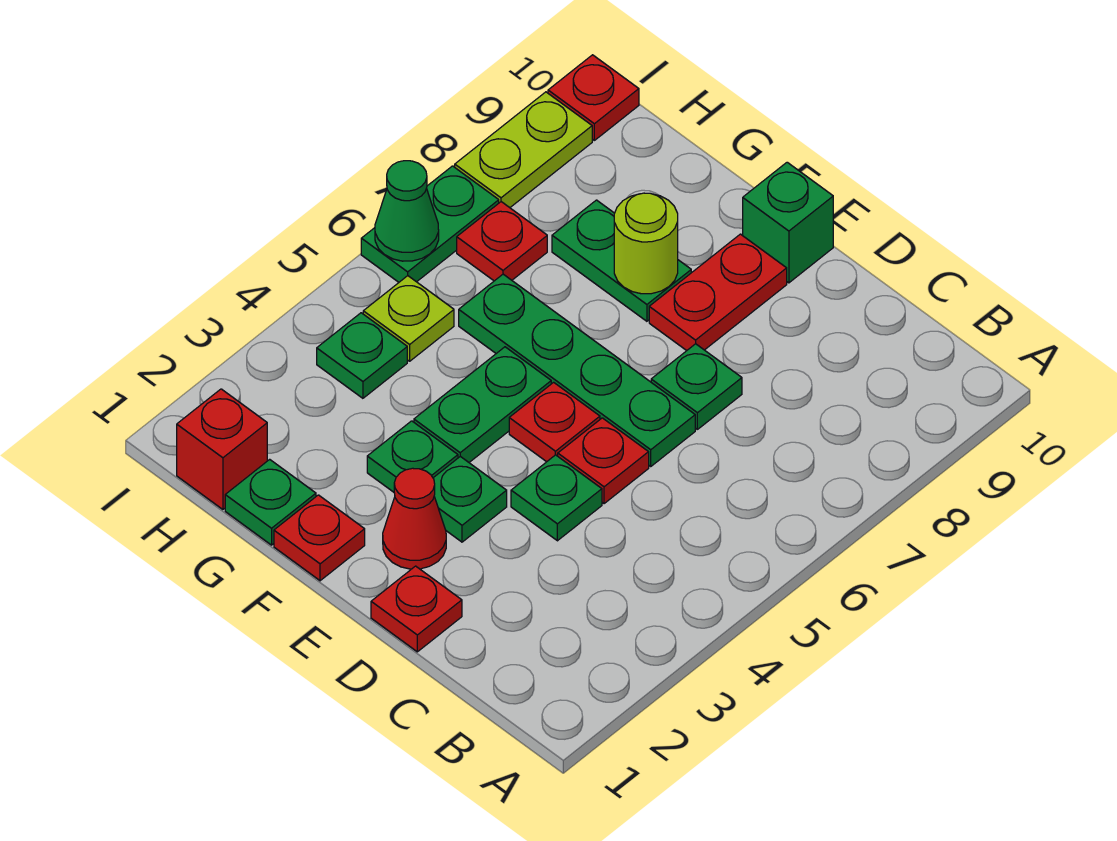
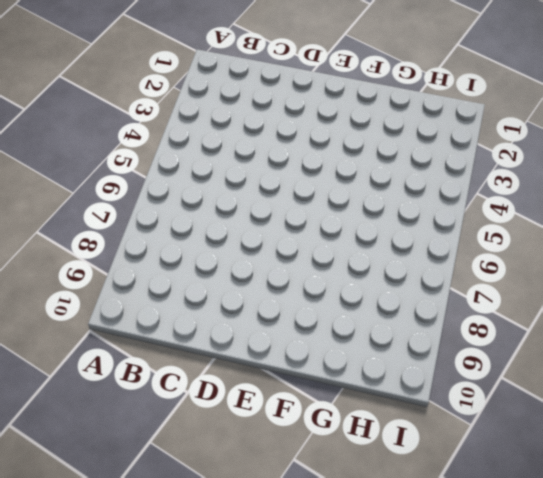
none -> red 1x1 plate [371,566,462,652]
none -> green 1x1 plate [511,455,602,541]
none -> red 1x1 plate [558,418,649,504]

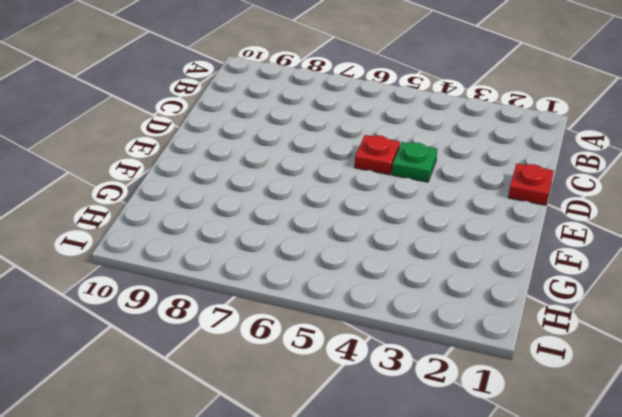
none -> green 1x4 plate [459,274,695,466]
none -> green 1x1 plate [651,344,742,429]
none -> red 1x1 cone [383,468,446,569]

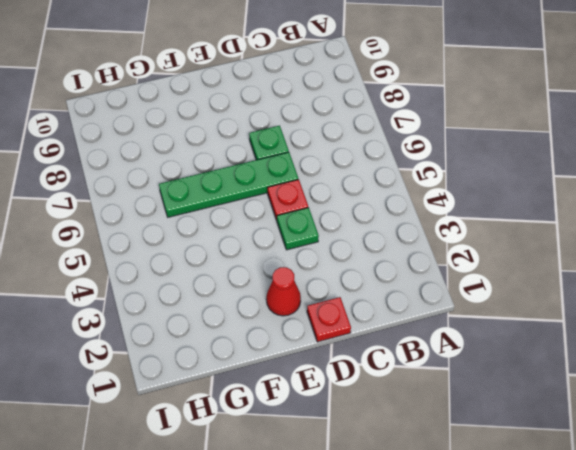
none -> green 1x1 plate [433,456,507,542]
none -> red 1x1 plate [509,382,600,462]
none -> red 1x2 plate [649,234,787,351]

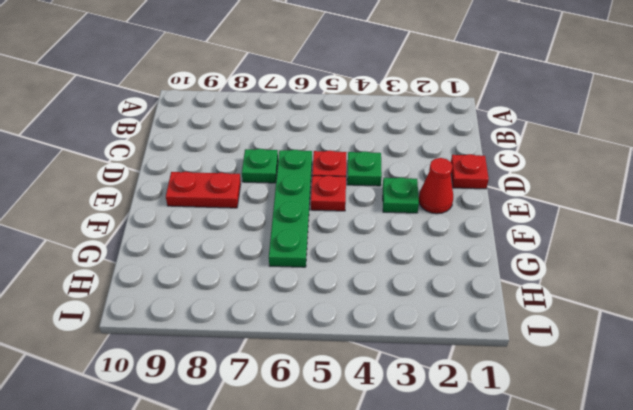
none -> green 1x1 brick [743,162,833,283]
none -> red 1x1 plate [274,495,365,581]
none -> green 1x1 plate [367,421,458,492]

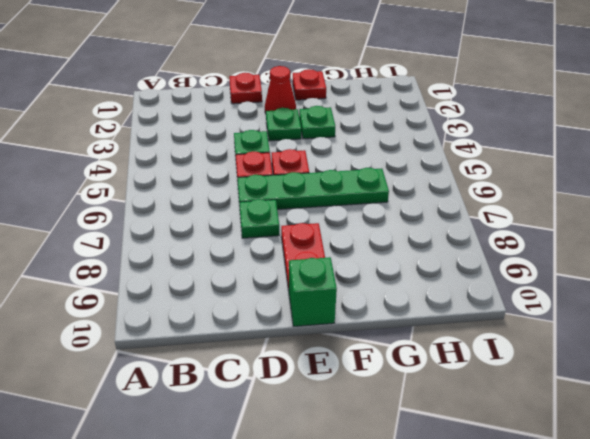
none -> green 1x2 plate [414,347,551,462]
none -> green 1x2 plate [552,200,691,321]
none -> green 1x1 plate [225,459,316,545]

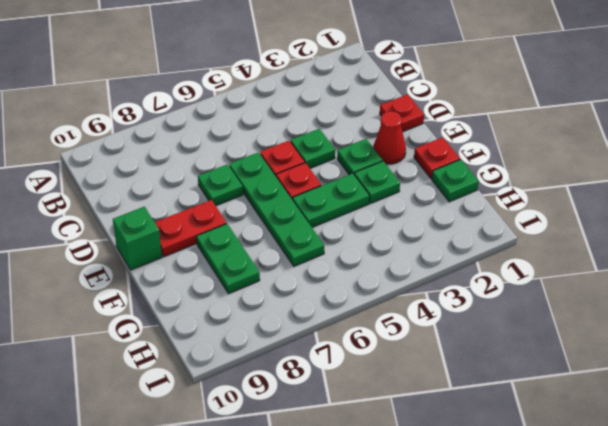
none -> red 1x1 brick [177,389,267,509]
none -> green 1x1 plate [317,313,407,398]
none -> lime 1x1 plate [363,276,454,361]

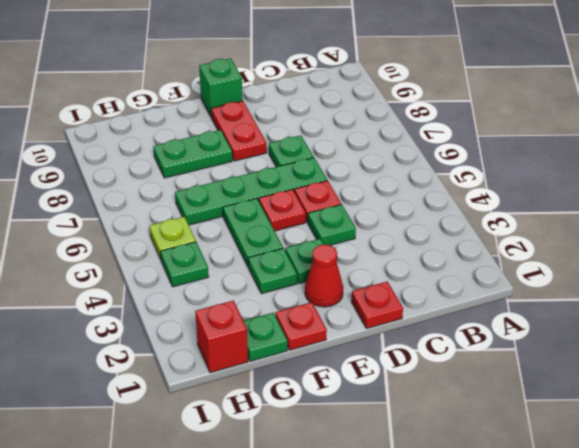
none -> red 1x1 plate [457,202,547,281]
none -> green 1x2 plate [361,166,499,282]
none -> lime 1x2 plate [455,92,592,208]

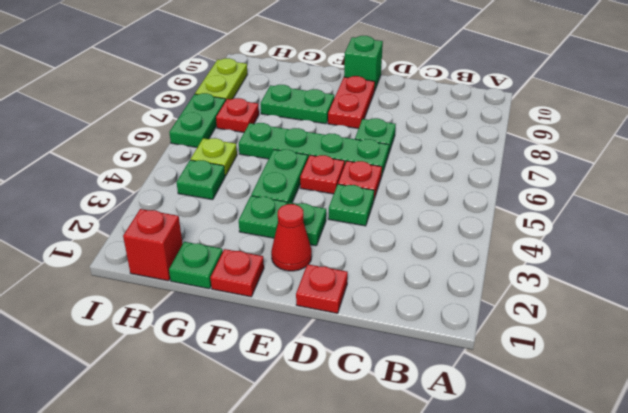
none -> red 1x1 plate [548,55,639,140]
none -> lime 1x1 round brick [614,193,678,294]
none -> green 1x1 cone [375,161,439,261]

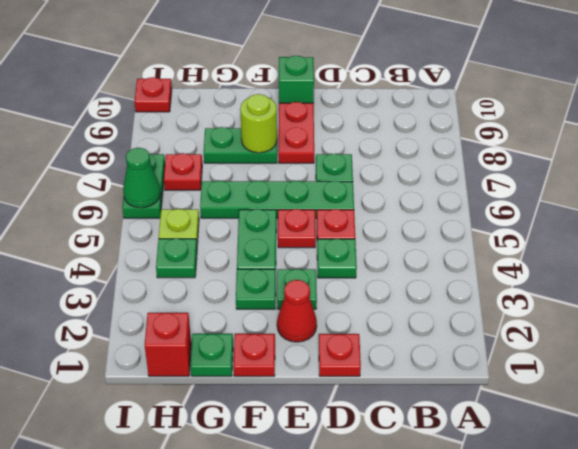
none -> lime 1x2 plate [455,92,592,208]

